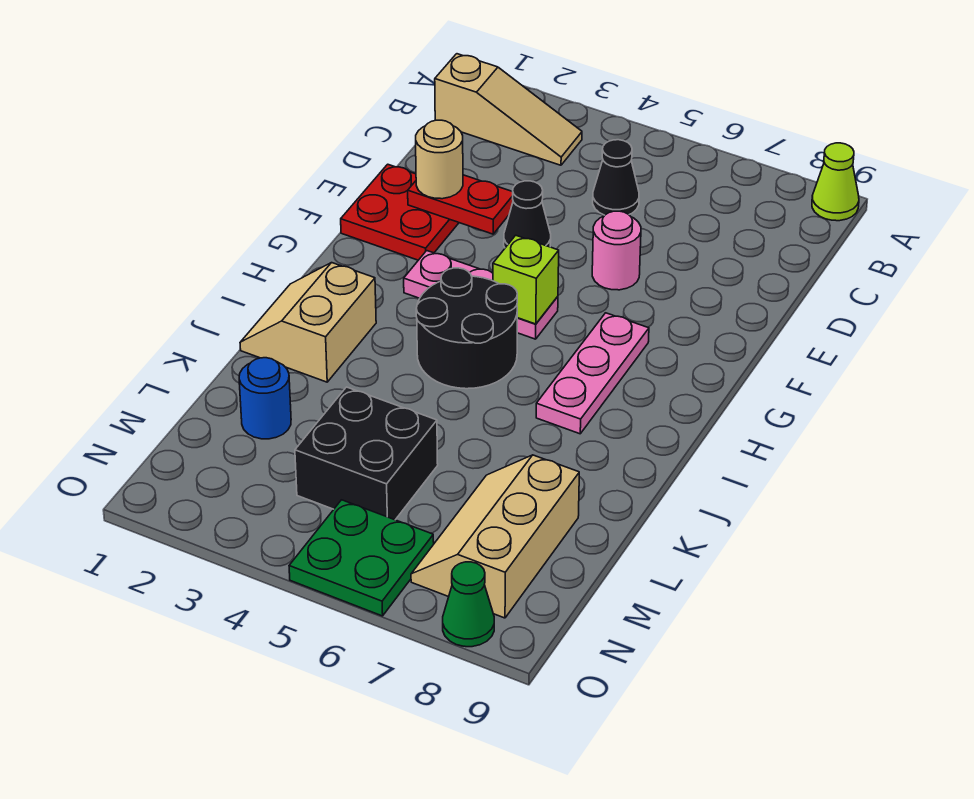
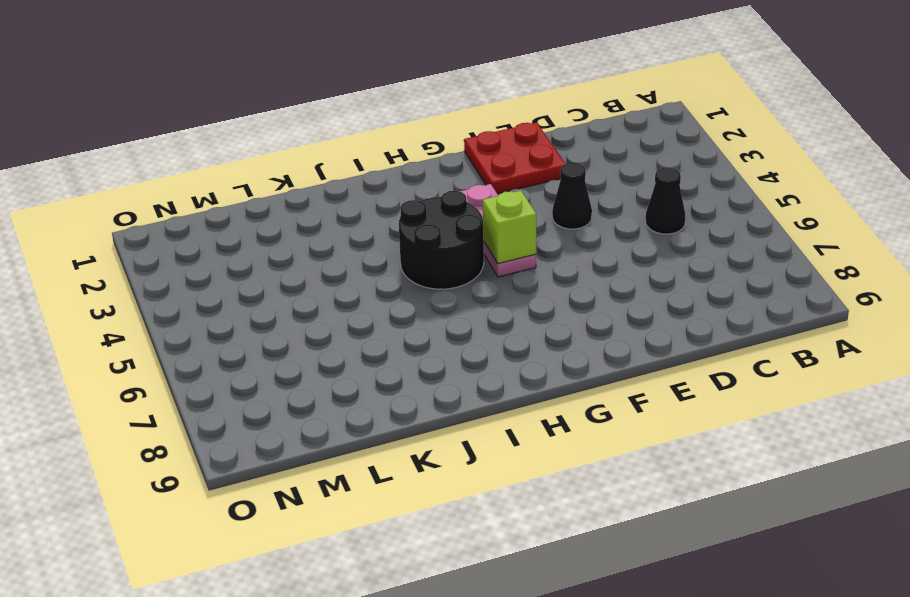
none -> lime 1x1 cone [812,143,859,221]
none -> tan 1x3 slope [435,54,582,165]
none -> pink 1x1 round brick [592,211,641,290]

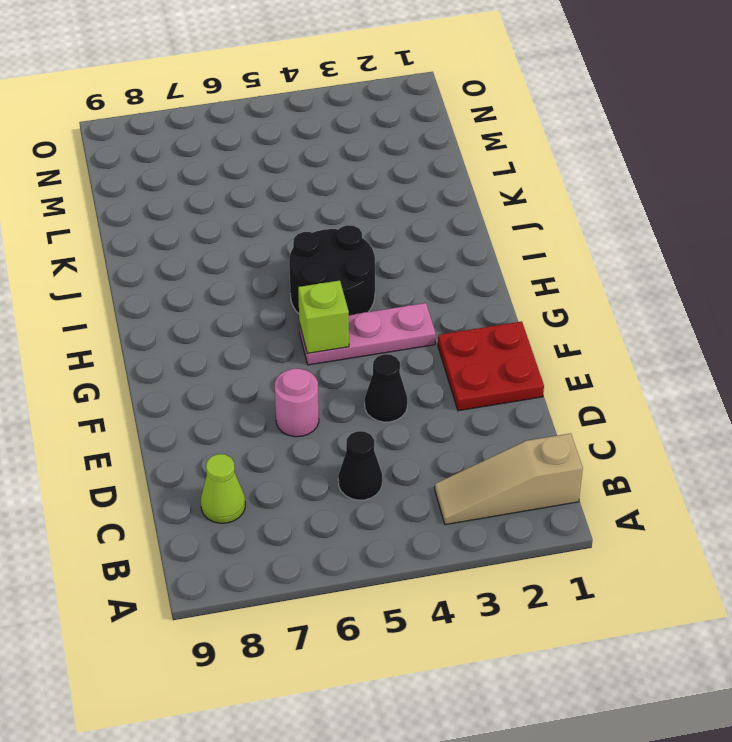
lime 1x1 cone [201,454,245,523] -> lime 1x1 cone moved to [812,143,859,221]
none -> pink 1x3 plate [536,313,649,434]
none -> tan 2x2 slope [240,263,376,382]
none -> blue 1x1 round brick [239,358,291,439]

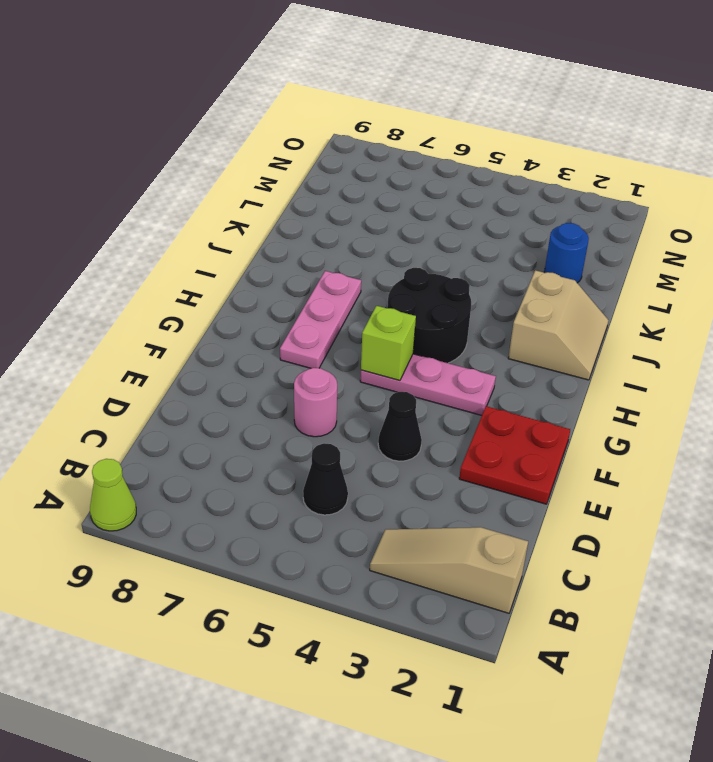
none -> black 2x2 brick [295,387,438,520]
none -> tan 2x3 slope [411,455,579,618]
none -> green 2x2 plate [289,500,434,616]

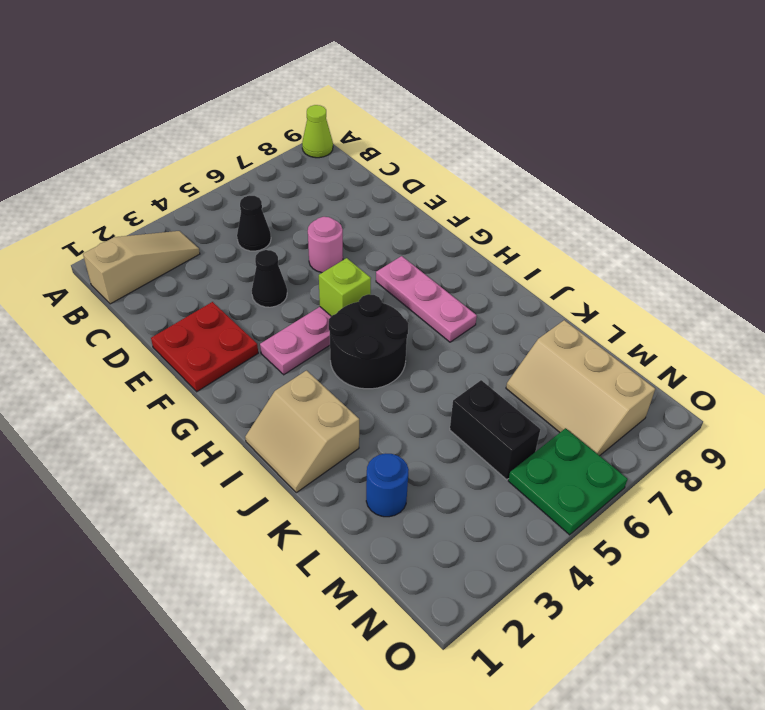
black 1x2 brick [450,380,540,480] -> black 2x2 brick [295,387,438,520]
none -> green 1x1 cone [443,562,494,647]
none -> red 1x2 plate [408,175,513,234]
none -> tan 1x1 round brick [416,120,463,199]

